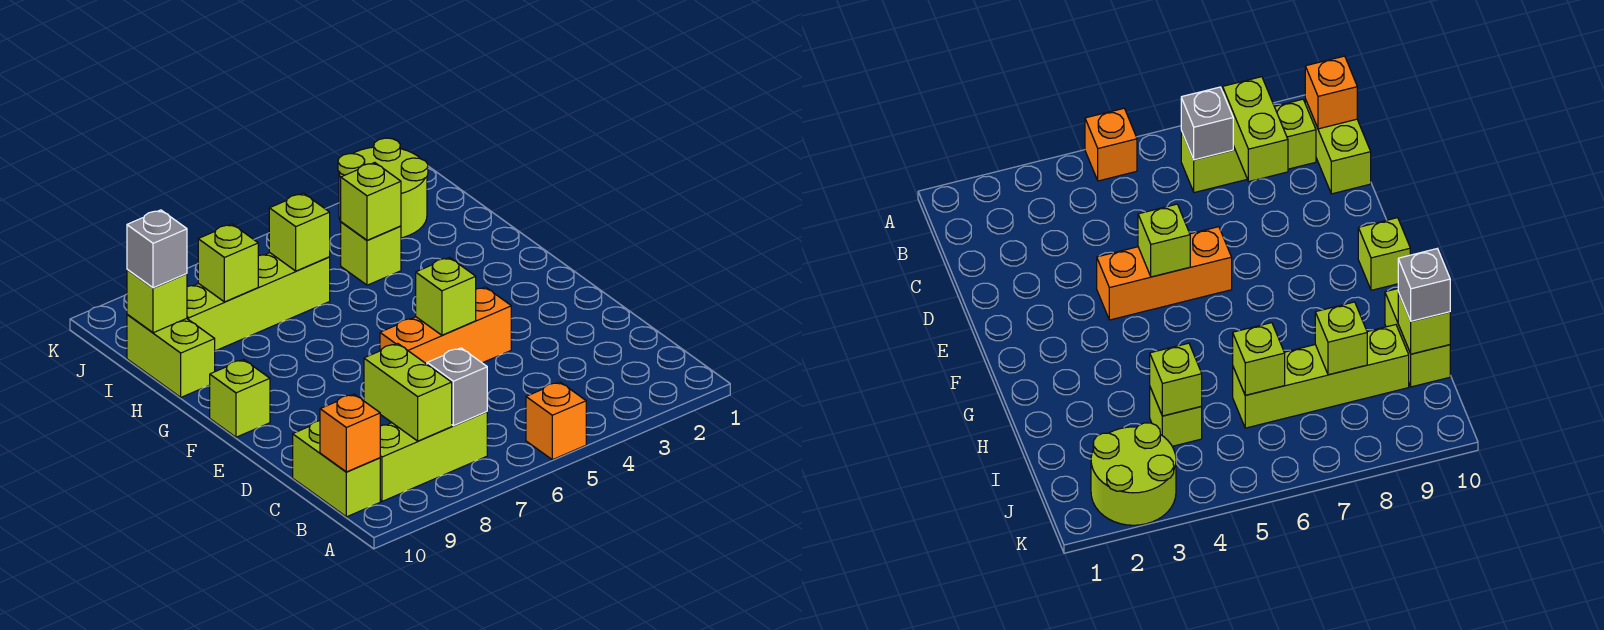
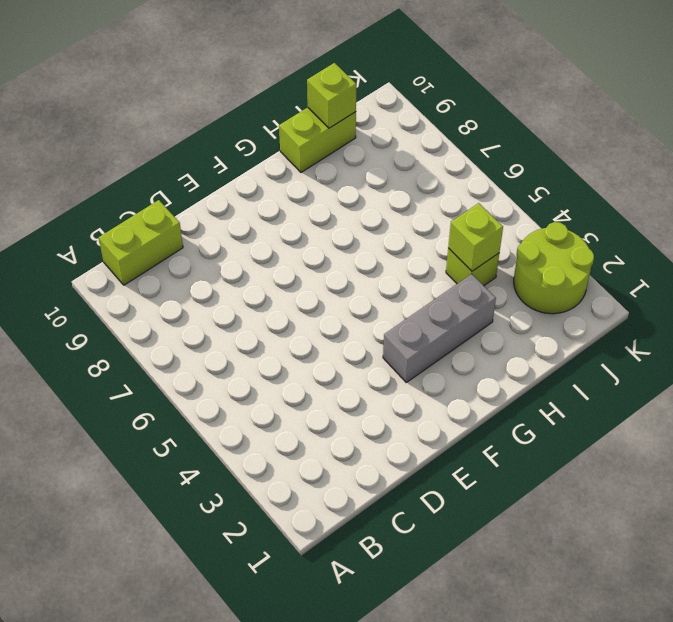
grey 1x3 brick [383,274,496,382] -> none
none -> orange 1x1 brick [526,382,586,460]
none -> lime 1x3 brick [380,412,487,501]
none -> orange 1x3 brick [380,287,511,364]

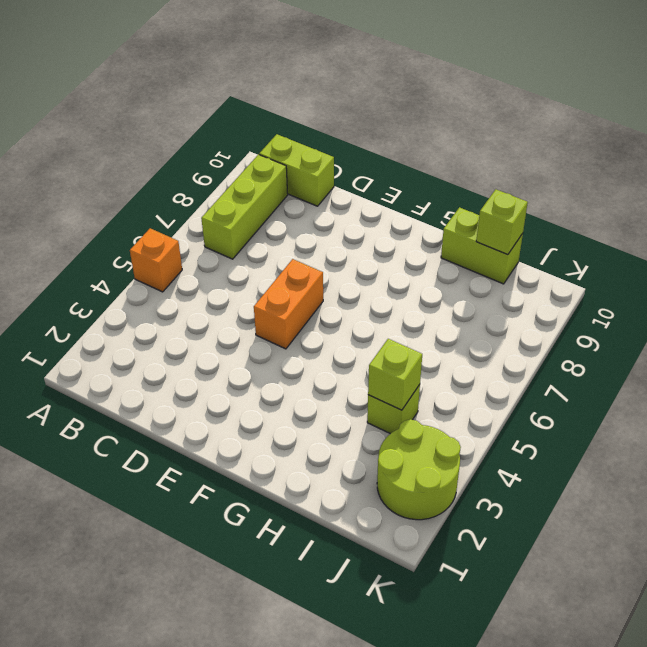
orange 1x2 brick [254,259,323,349] -> orange 1x3 brick [380,287,511,364]
none -> lime 1x1 brick [210,360,270,437]
none -> lime 1x4 brick [187,253,330,351]
none -> grey 1x1 brick [427,348,487,426]

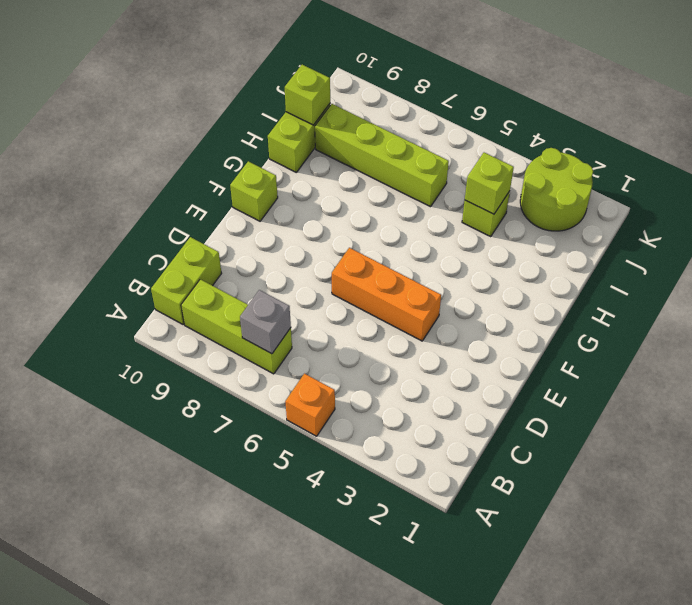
none -> lime 1x2 brick [364,343,452,441]
none -> orange 1x1 brick [320,394,380,472]
none -> lime 1x1 brick [416,258,476,335]

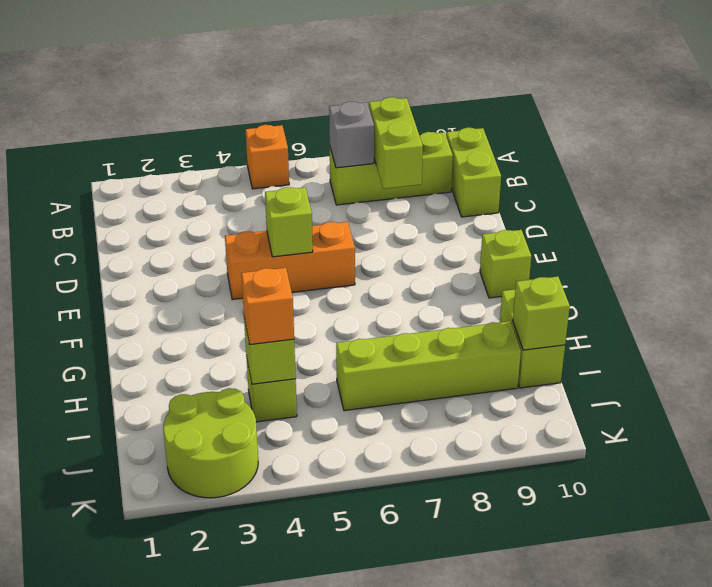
orange 1x1 brick [241,268,294,345] -> orange 1x1 brick moved to [320,394,380,472]
none -> lime 1x1 brick [269,193,330,271]
none -> lime 1x1 brick [198,224,258,302]
none -> grey 1x1 brick [127,210,187,288]

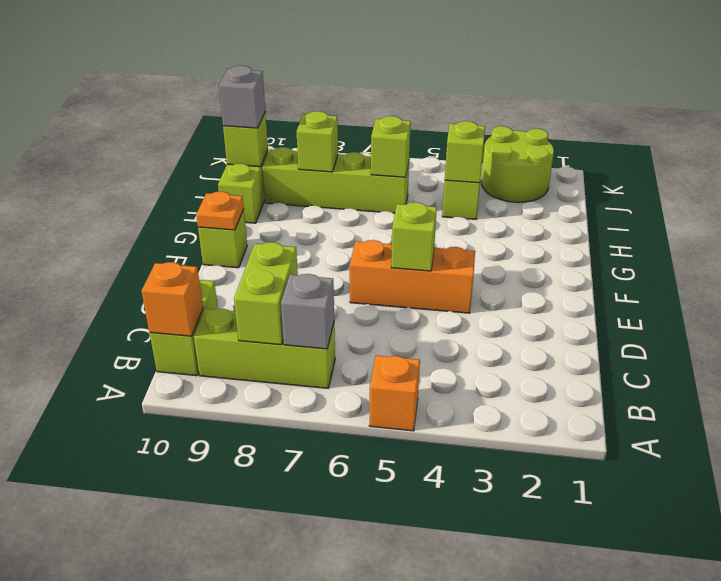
orange 1x1 plate [196,191,244,230] -> none

